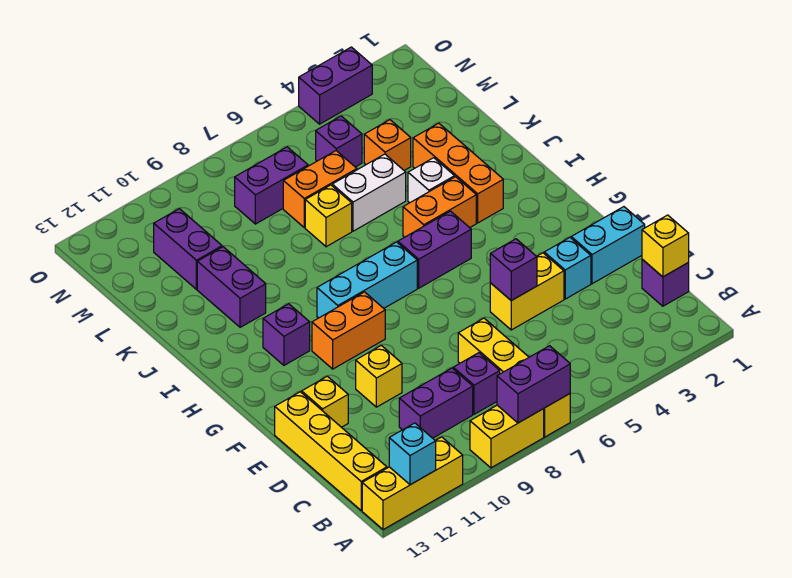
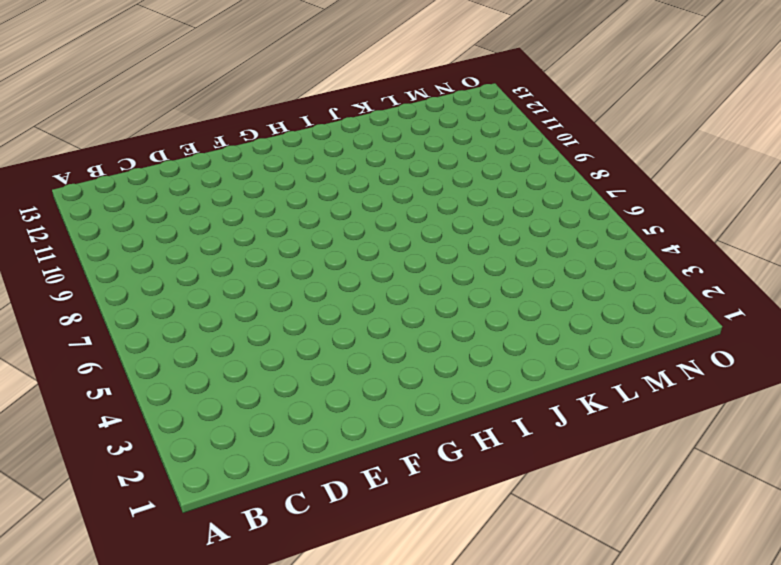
none -> yellow 1x4 brick [458,318,570,437]
none -> yellow 1x2 brick [470,405,544,468]
none -> yellow 1x3 brick [362,437,463,530]
none -> yellow 1x4 brick [275,392,387,510]

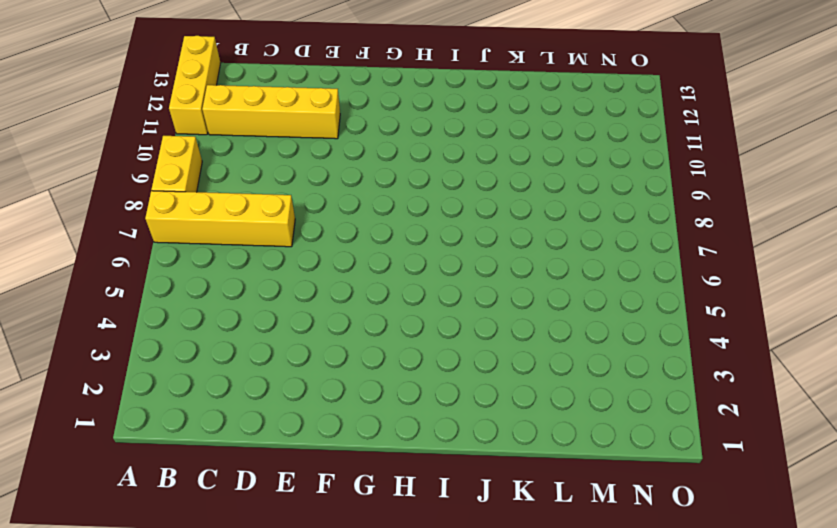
yellow 1x4 brick [202,85,340,139] -> yellow 1x4 brick moved to [275,392,387,510]
none -> purple 1x1 brick [642,259,689,306]
none -> purple 1x1 brick [453,353,500,414]
none -> purple 1x2 brick [399,368,473,438]
none -> cyan 1x2 brick [571,207,645,284]

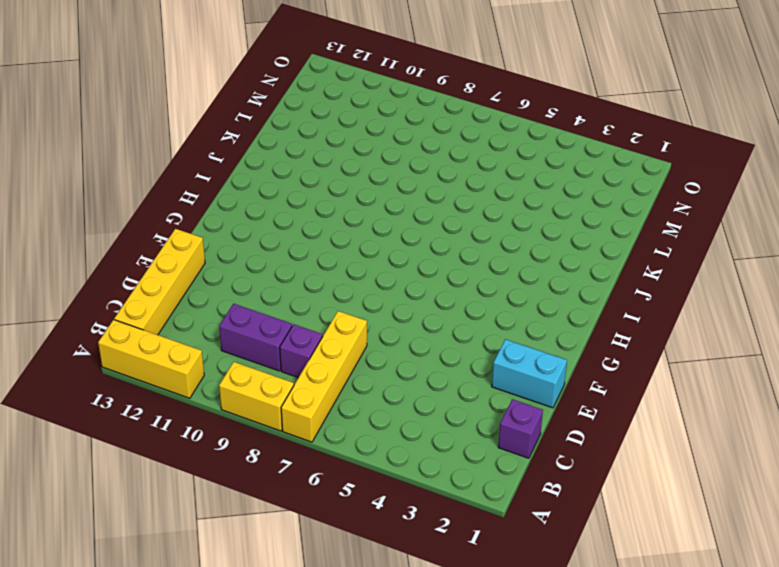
none -> cyan 1x1 brick [544,238,591,299]
none -> yellow 1x2 brick [490,253,564,330]
none -> yellow 1x1 brick [356,346,402,407]
none -> yellow 1x1 brick [302,376,348,427]

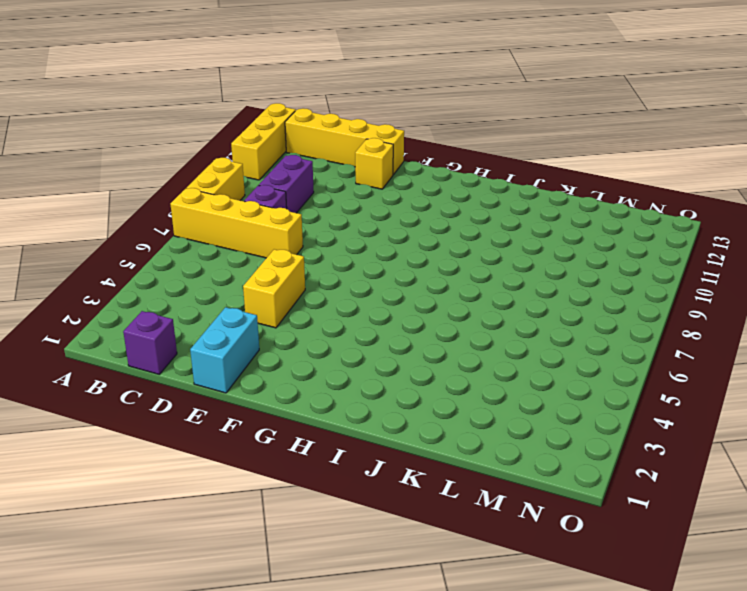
none -> cyan 1x1 brick [544,238,591,299]
none -> yellow 1x1 brick [356,346,402,407]
none -> orange 1x2 brick [312,292,385,369]
none -> purple 1x2 brick [398,211,471,288]

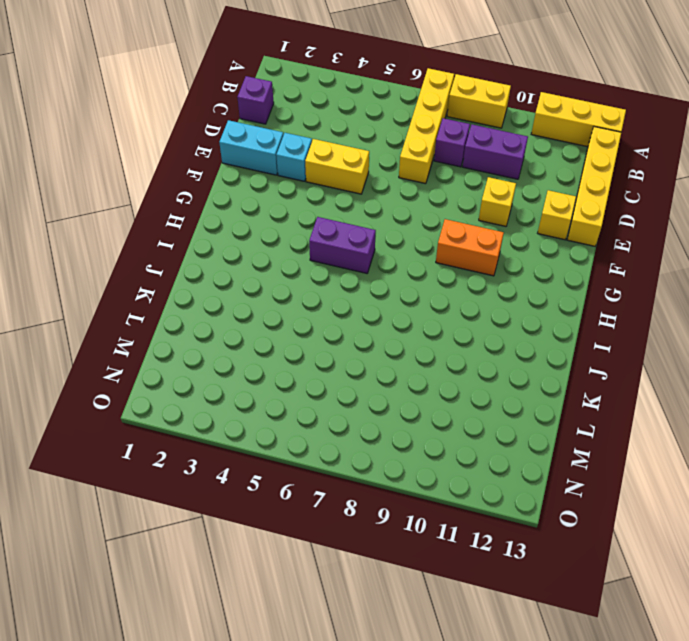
none -> cyan 1x3 brick [317,242,417,318]
none -> purple 1x1 brick [263,304,310,365]
none -> orange 1x3 brick [413,123,503,223]
none -> orange 1x2 brick [403,177,476,237]

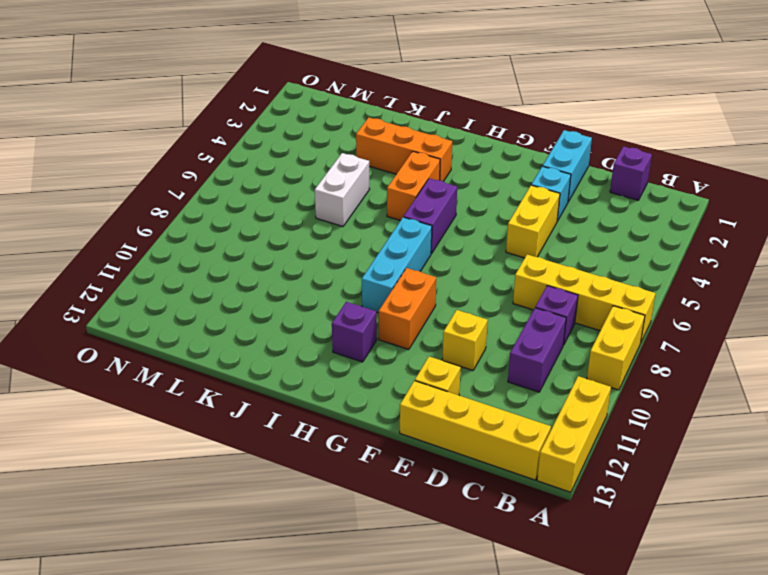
none -> white 1x1 brick [408,158,455,203]
none -> purple 1x2 brick [197,247,266,327]
none -> yellow 1x1 brick [305,185,352,247]
none -> orange 1x1 brick [364,120,411,170]

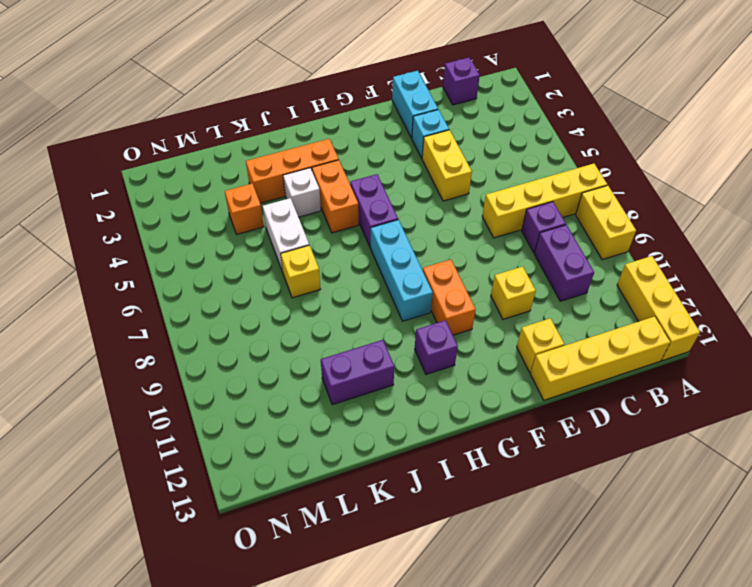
none -> orange 1x2 brick [283,151,357,228]
none -> purple 1x2 brick [154,209,222,289]
none -> purple 1x1 brick [316,116,362,167]
none -> purple 1x2 brick [235,147,308,224]

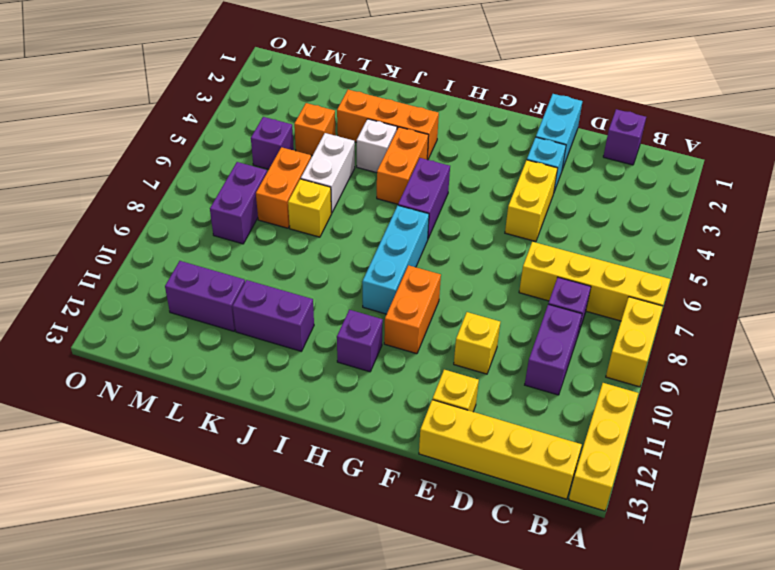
none -> purple 1x2 brick [299,47,372,124]
none -> purple 1x2 brick [497,346,570,423]
none -> cyan 1x1 brick [389,423,436,485]
none -> yellow 1x1 brick [642,215,689,277]

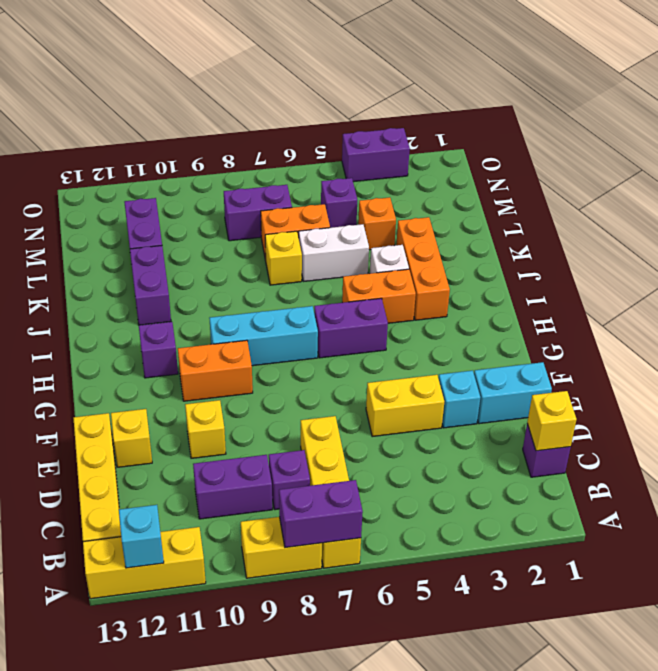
none -> purple 1x1 brick [490,239,537,301]

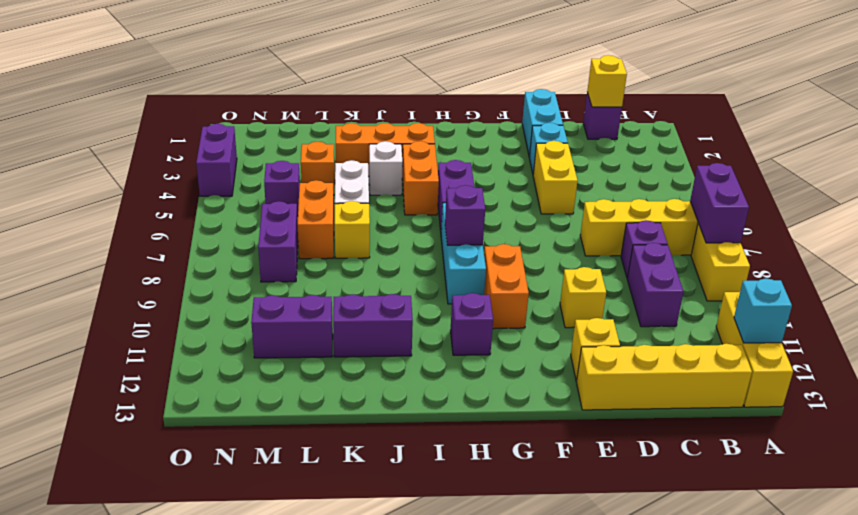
purple 1x1 brick [445,185,485,245] -> purple 1x1 brick moved to [490,239,537,301]

